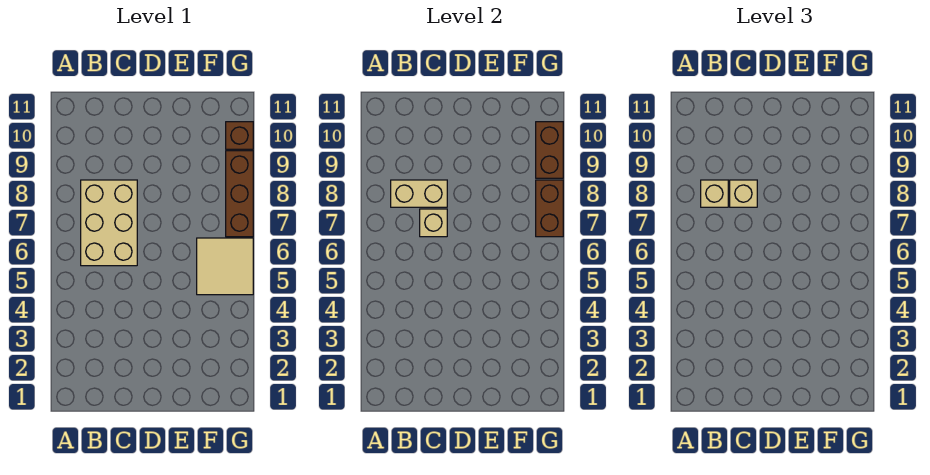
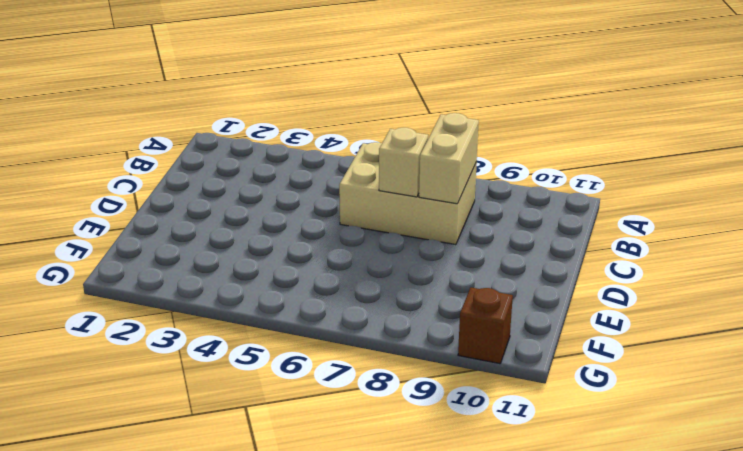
none -> tan 2x2 tile [197,238,253,295]
none -> brown 1x3 brick [226,151,253,237]

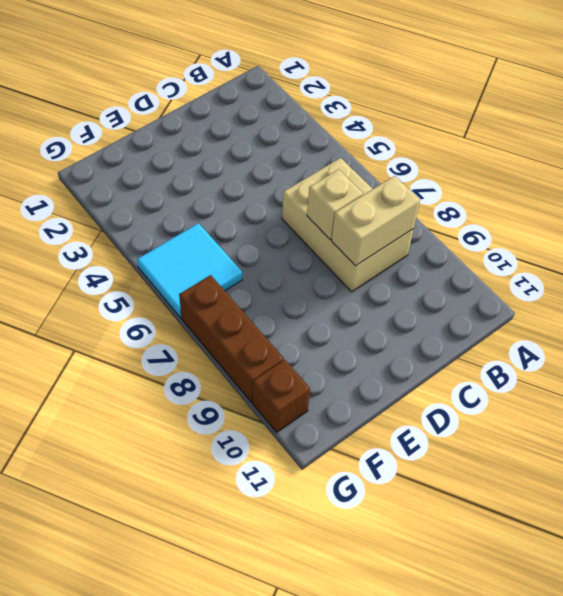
cyan 2x2 tile [137,223,242,318] -> tan 2x2 tile [197,238,253,295]
none -> brown 1x2 brick [536,180,563,237]
none -> brown 1x2 brick [536,122,563,178]

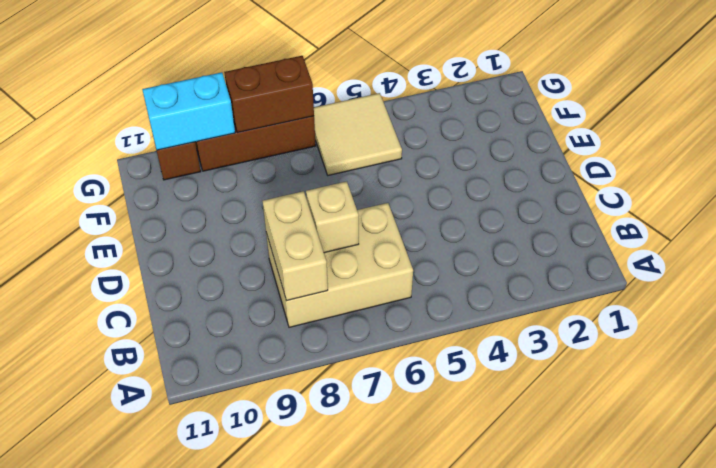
cyan 1x2 brick [142,72,235,150] -> brown 1x2 brick [536,122,563,178]
none -> tan 1x1 brick [701,180,728,207]
none -> tan 1x1 brick [730,180,757,207]

